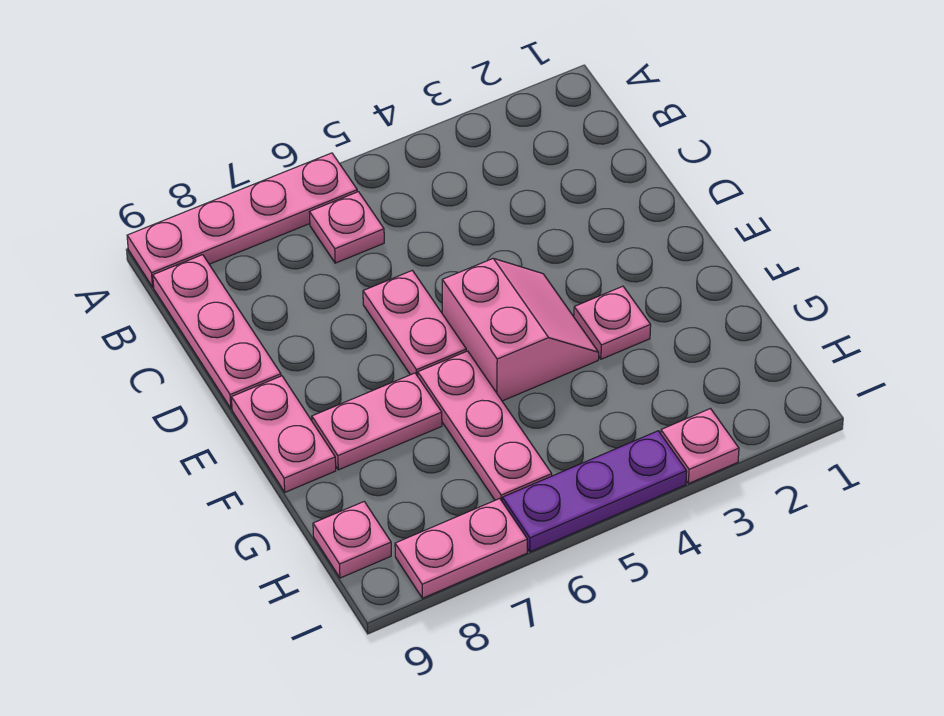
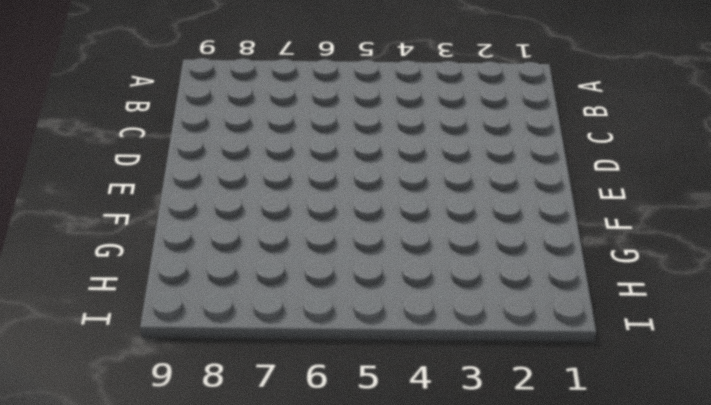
none -> pink 1x4 plate [127,153,357,287]
none -> pink 1x1 plate [310,192,384,263]
none -> pink 1x3 plate [153,255,281,409]

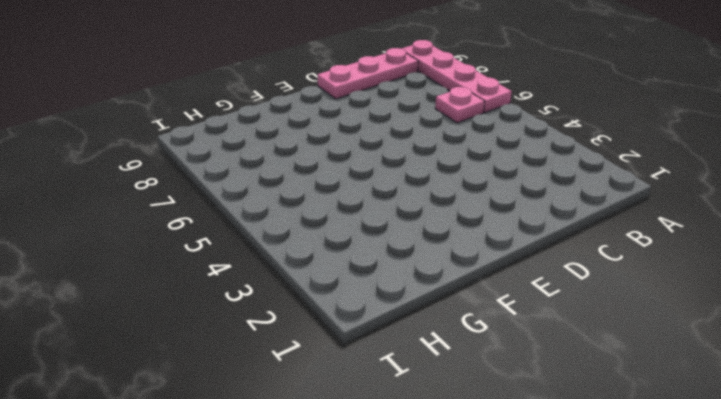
none -> pink 1x2 plate [363,270,466,376]
none -> pink 2x2 slope [442,259,599,401]
none -> pink 1x2 plate [231,376,336,492]

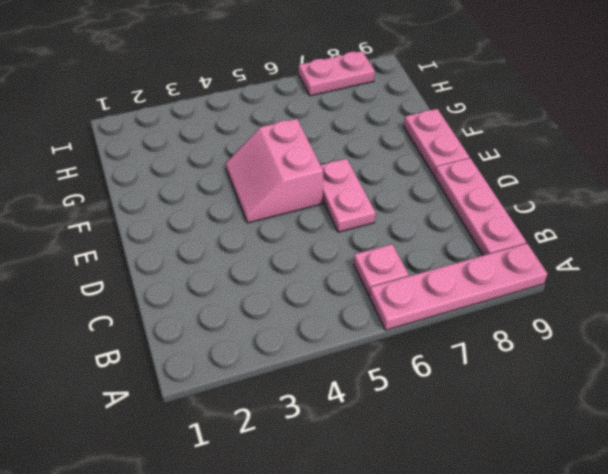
none -> pink 1x1 plate [574,286,651,359]
none -> pink 1x3 plate [418,351,552,501]
none -> pink 1x2 plate [312,373,442,470]

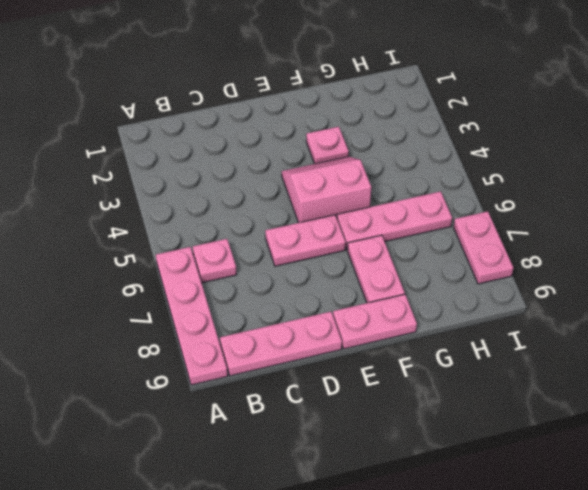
none -> pink 1x1 plate [313,502,391,578]
none -> pink 1x1 plate [661,409,739,484]
none -> purple 1x3 plate [502,431,687,552]

